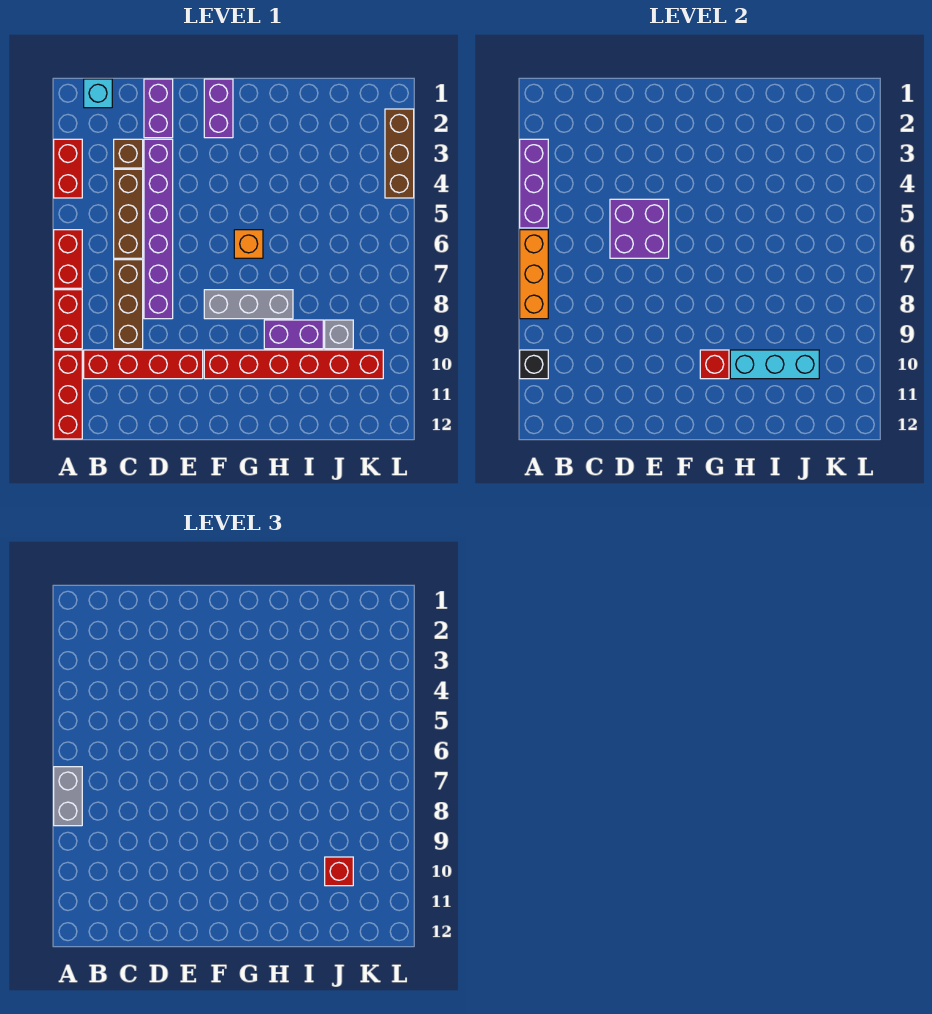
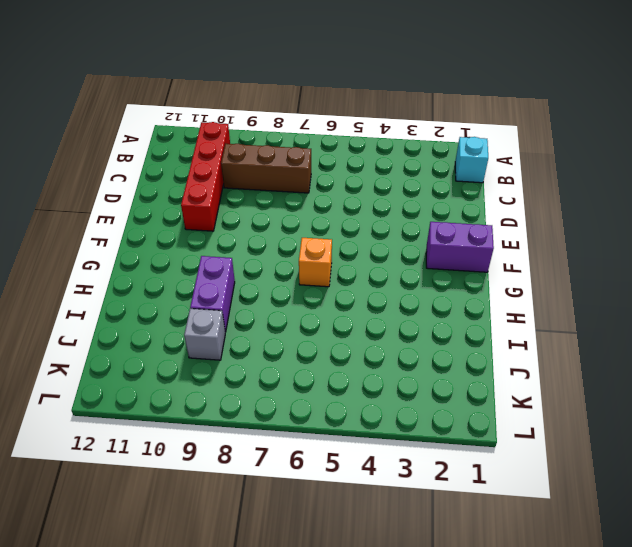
none -> red 1x2 brick [54,139,82,198]
none -> red 1x2 brick [54,230,82,288]
none -> red 1x2 brick [54,290,82,349]

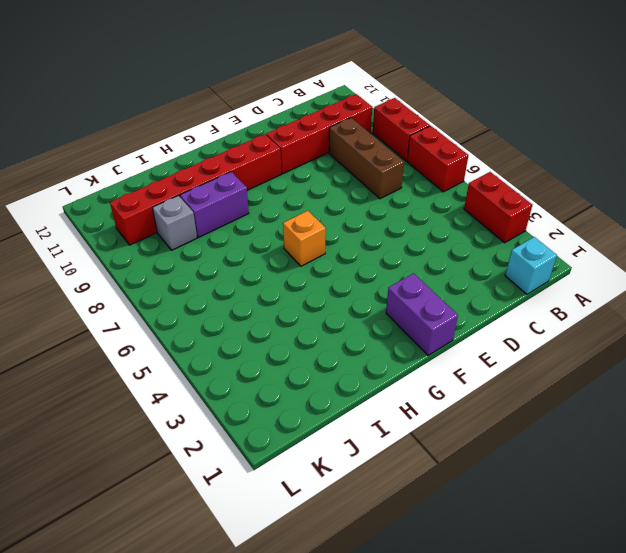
none -> red 1x3 brick [54,350,82,439]
none -> brown 1x1 brick [114,139,143,168]
none -> brown 1x3 brick [114,169,143,258]

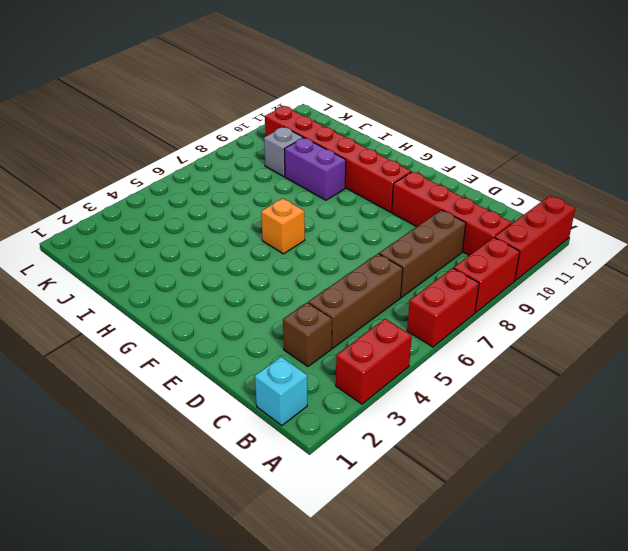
none -> purple 1x2 brick [144,79,173,138]
none -> purple 1x6 brick [144,139,173,319]
none -> purple 1x2 brick [204,79,233,138]

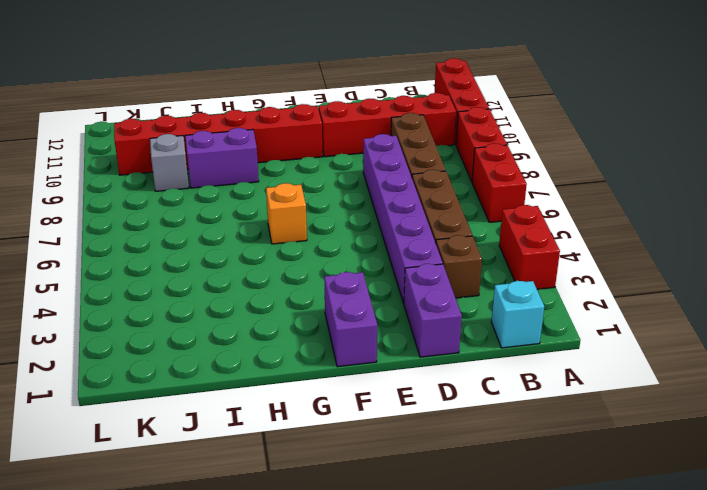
none -> grey 1x3 brick [204,290,293,319]
none -> brown 1x3 brick [385,109,414,198]
none -> purple 1x3 brick [520,139,548,228]

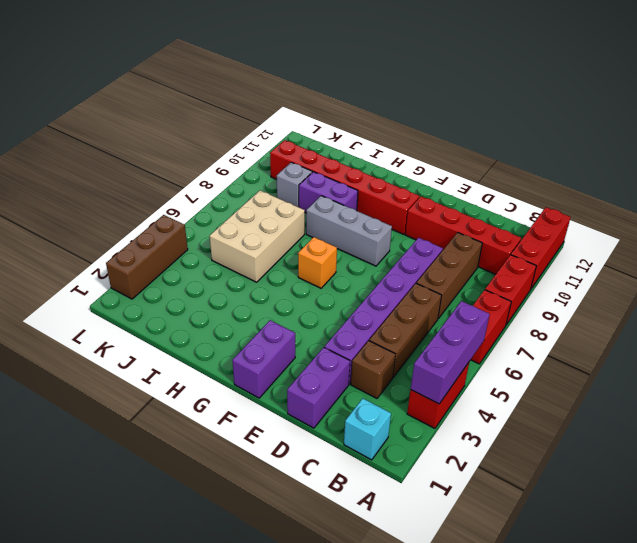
tan 2x3 brick [210,190,305,282] -> none
none -> orange 1x3 brick [520,230,548,319]
none -> black 1x1 brick [520,350,548,379]
none -> purple 2x2 brick [610,199,669,258]

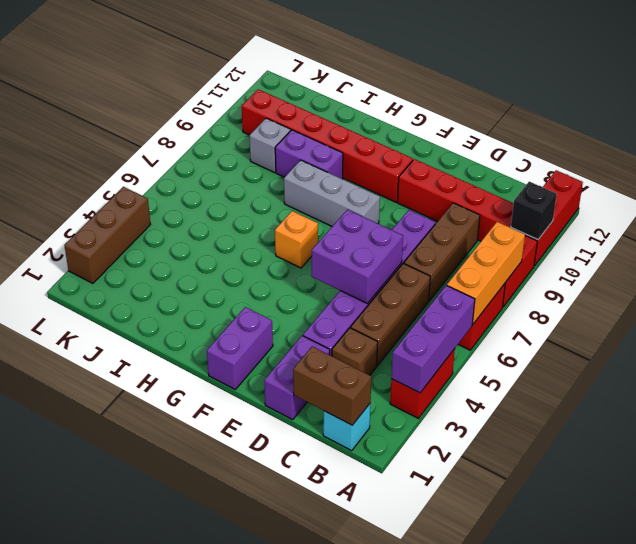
brown 1x2 brick [293,346,371,425] -> none
none -> red 1x1 brick [700,350,729,379]
none -> cyan 1x3 brick [730,350,819,379]
none -> grey 1x2 brick [54,767,82,826]

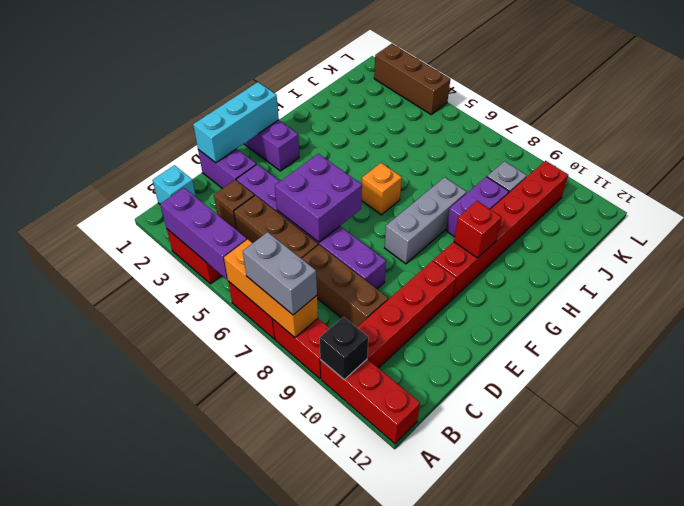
cyan 1x3 brick [193,82,279,163] -> cyan 1x3 brick moved to [730,350,819,379]
none -> red 1x1 brick [325,857,353,886]

